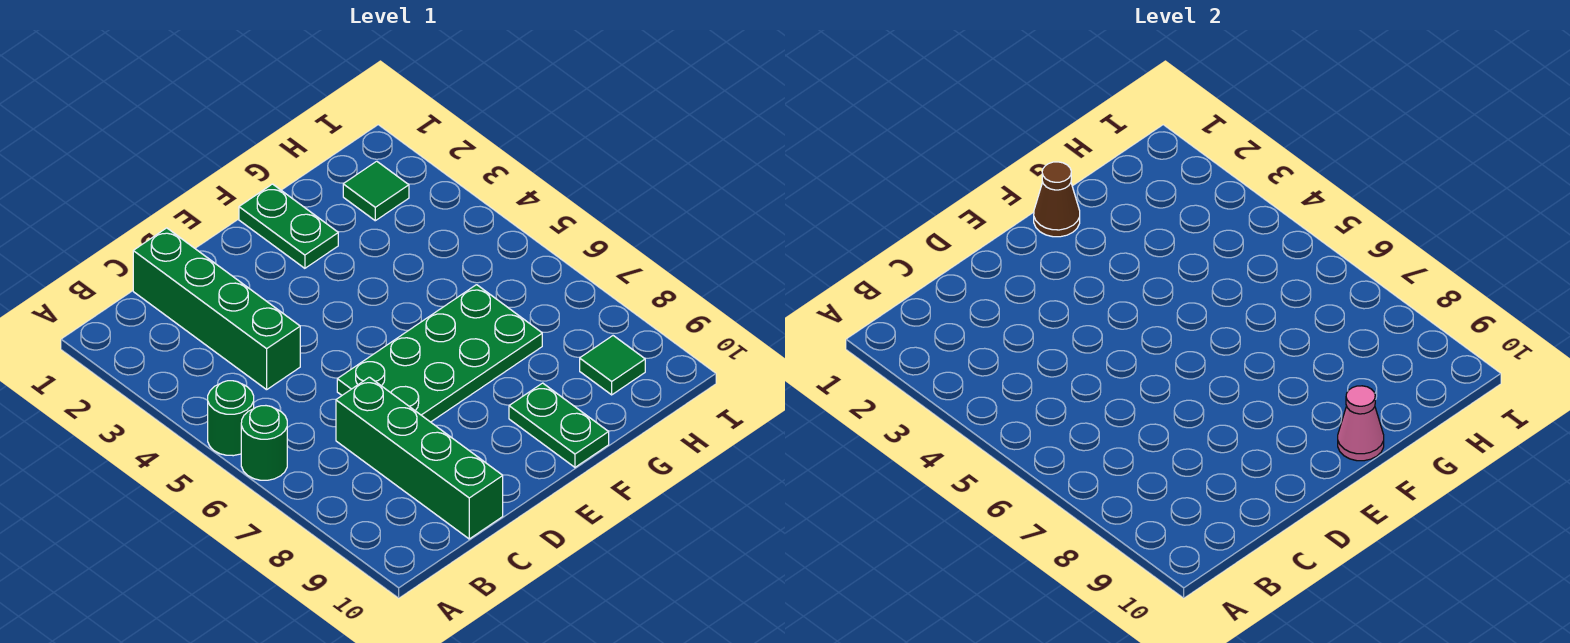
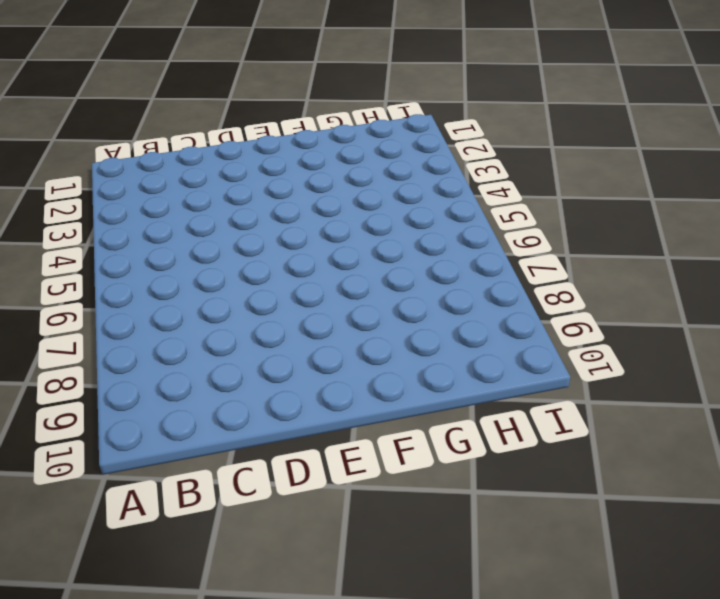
none -> green 1x1 round brick [208,381,254,456]
none -> green 1x1 round brick [241,406,287,480]

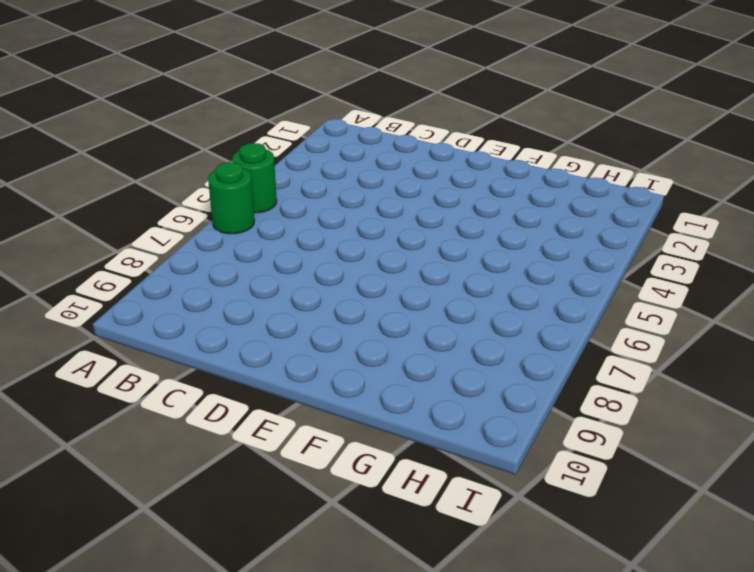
none -> green 1x4 brick [133,228,300,390]
none -> green 1x4 brick [336,377,503,539]

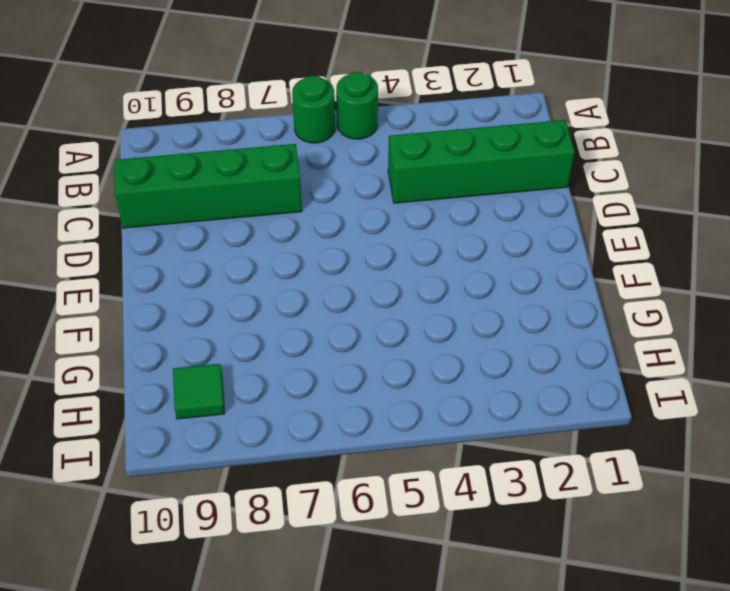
none -> green 2x4 plate [337,285,542,422]
none -> green 1x2 plate [239,184,338,268]

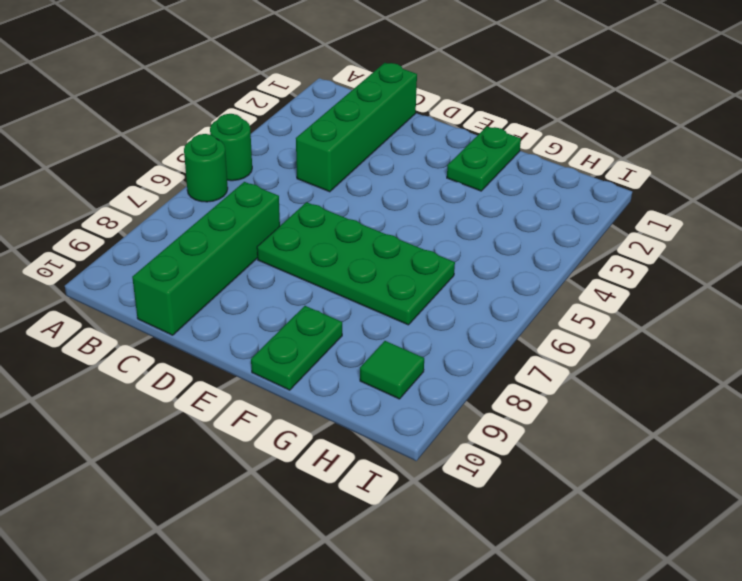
none -> green 1x1 tile [343,161,409,221]
none -> brown 1x1 cone [1034,162,1080,237]

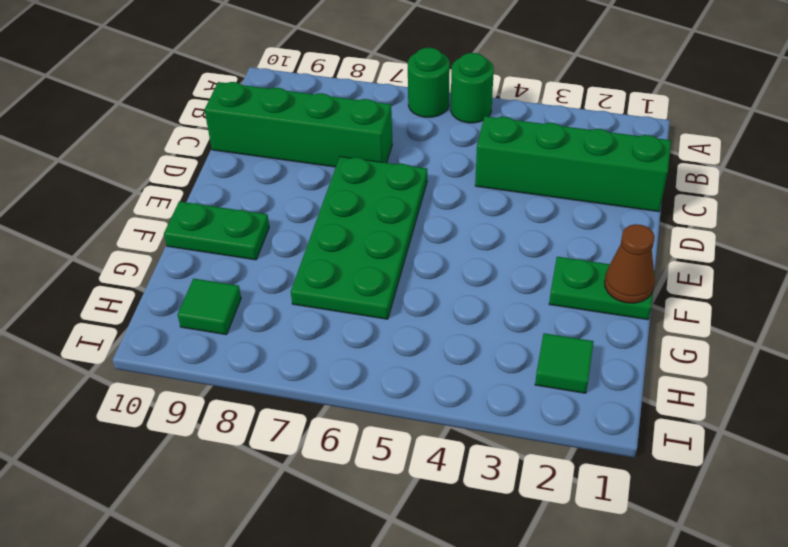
none -> pink 1x1 cone [1338,386,1384,461]

